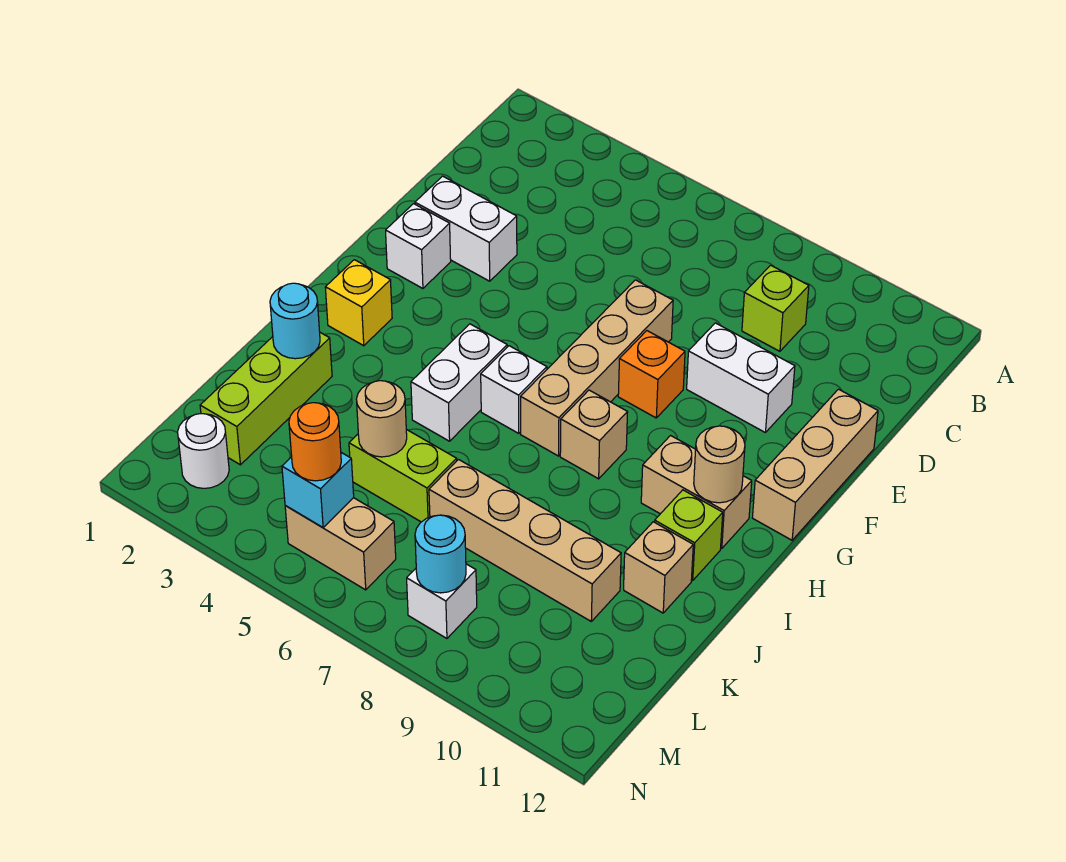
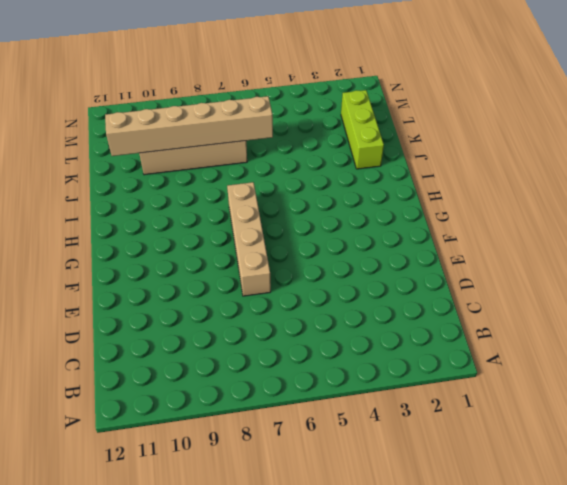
tan 1x6 brick [105,96,273,156] -> none
none -> lime 1x1 brick [742,265,809,351]
none -> white 1x2 brick [415,176,517,281]
none -> white 1x2 brick [687,323,795,432]

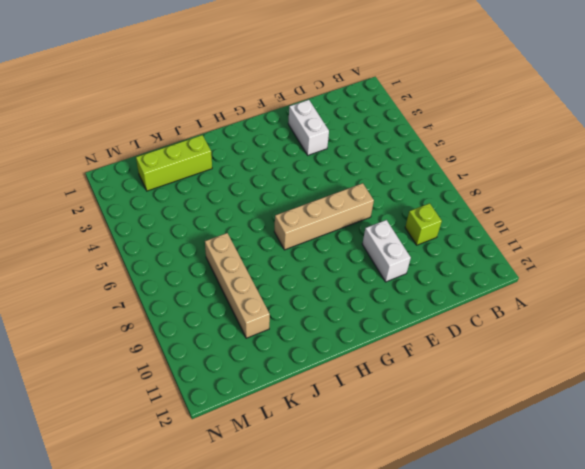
none -> tan 1x3 brick [752,389,878,540]
none -> white 1x1 brick [386,204,451,288]
none -> orange 1x1 brick [618,331,685,418]

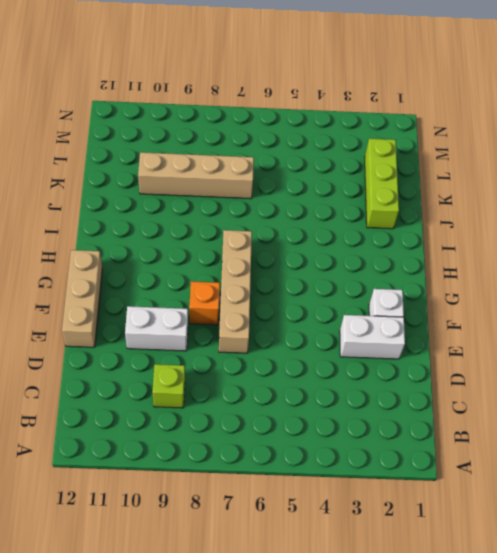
none -> yellow 1x1 brick [325,260,392,346]
none -> white 1x2 brick [411,324,507,441]
none -> white 1x1 brick [481,346,547,433]

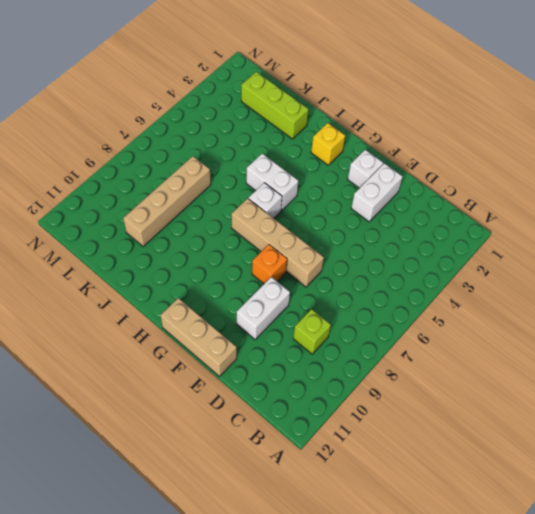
none -> tan 1x1 brick [560,390,628,479]
none -> tan 1x2 brick [641,436,752,549]
none -> lime 1x1 brick [655,490,723,580]

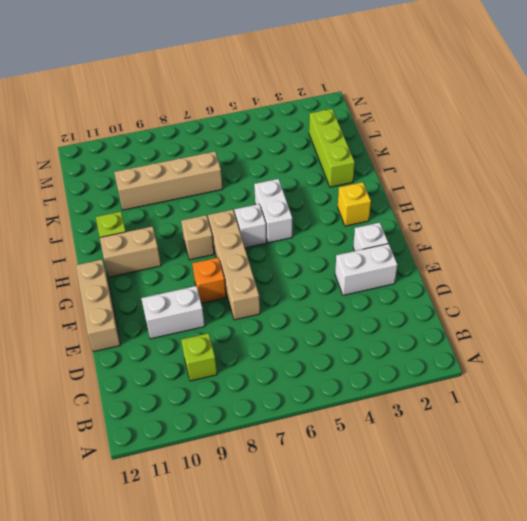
none -> tan 1x1 brick [624,522,693,613]
none -> lime 1x2 brick [349,429,457,522]
none -> white 1x1 round brick [178,414,229,488]

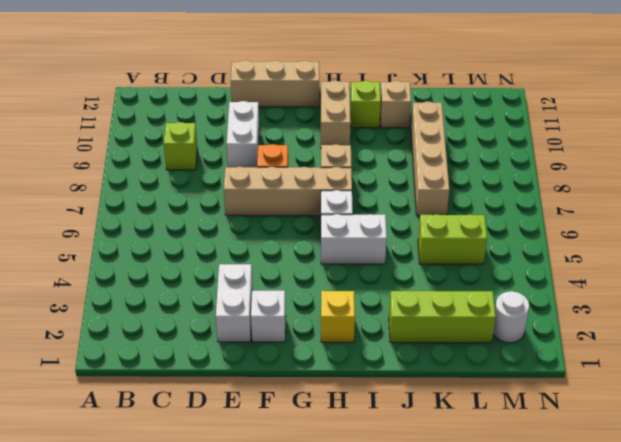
lime 1x2 brick [418,214,487,264] -> lime 1x2 brick turned to [349,429,457,522]
none -> tan 1x2 brick [285,498,396,590]
none -> white 1x1 brick [407,564,477,638]
none -> tan 1x1 round brick [694,426,745,503]

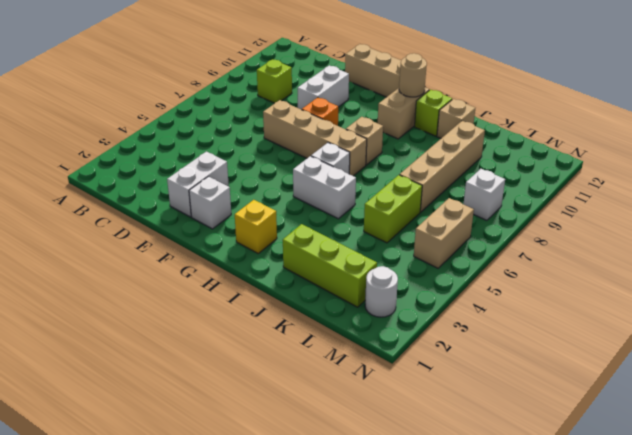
none -> cyan 1x1 round brick [270,283,320,359]
none -> tan 1x1 round brick [356,381,407,457]
none -> cyan 1x1 brick [282,453,354,528]

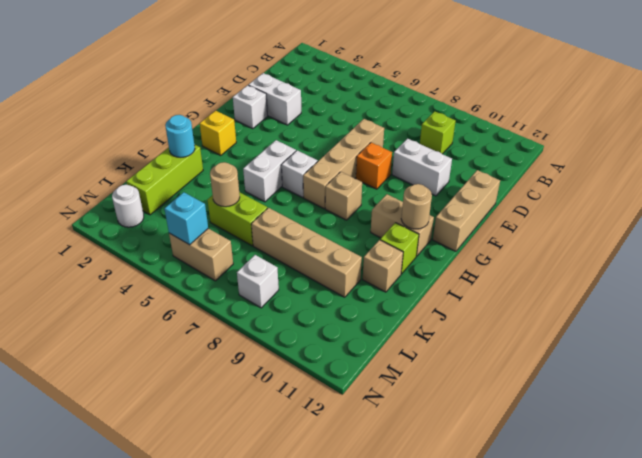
none -> cyan 1x1 round brick [415,515,466,593]
none -> orange 1x1 round brick [289,403,341,481]

